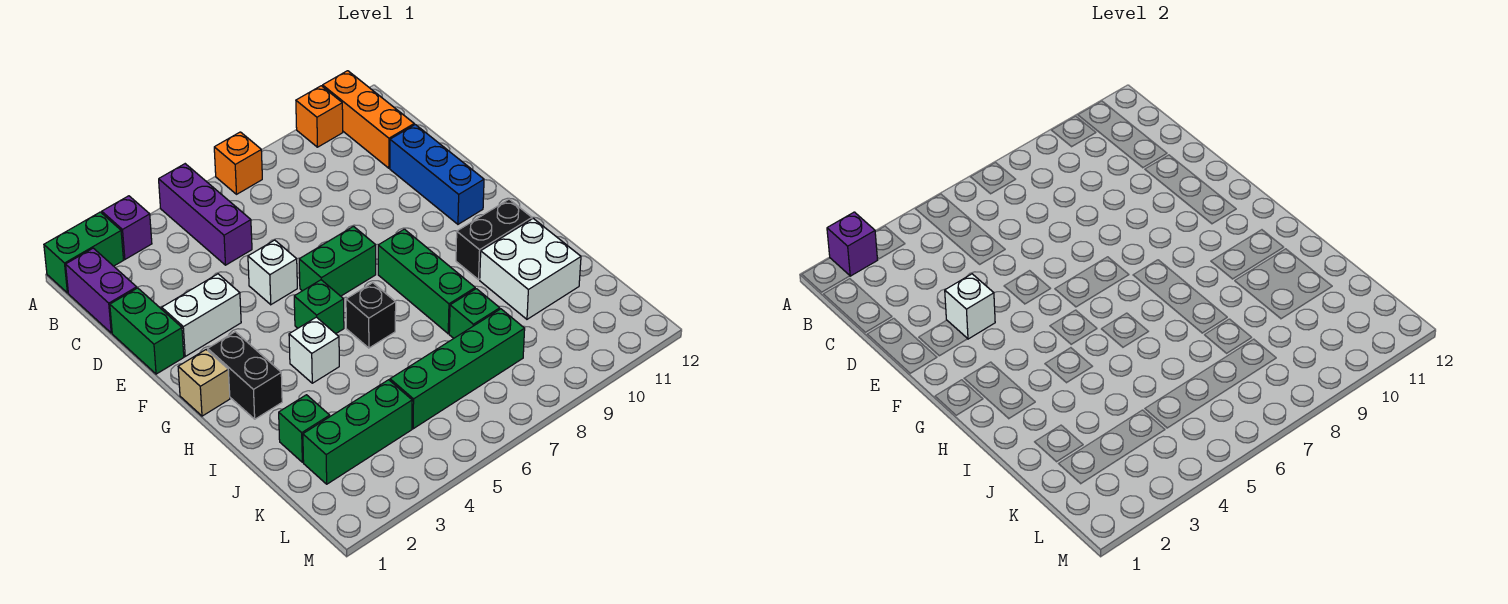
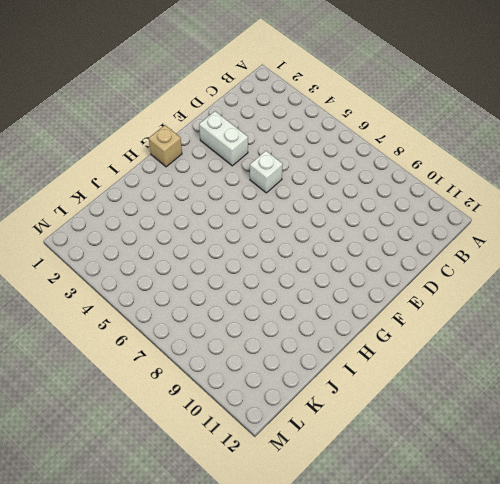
none -> green 1x2 brick [44,212,123,293]
none -> purple 1x1 brick [102,196,152,259]
none -> purple 1x3 brick [159,164,252,265]

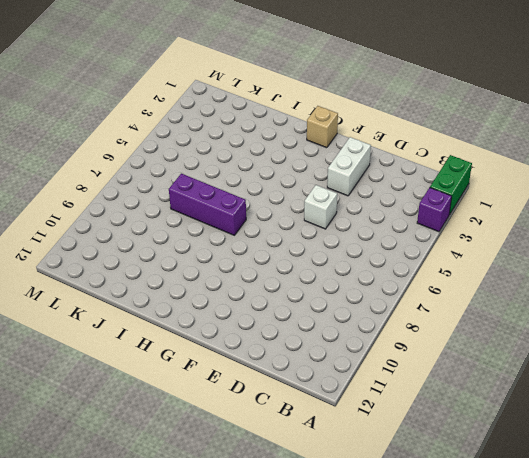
purple 1x3 brick [169,174,246,235] -> purple 1x3 brick moved to [159,164,252,265]
none -> orange 1x1 brick [214,132,262,194]
none -> orange 1x1 brick [296,86,343,147]
none -> orange 1x3 brick [323,71,414,168]

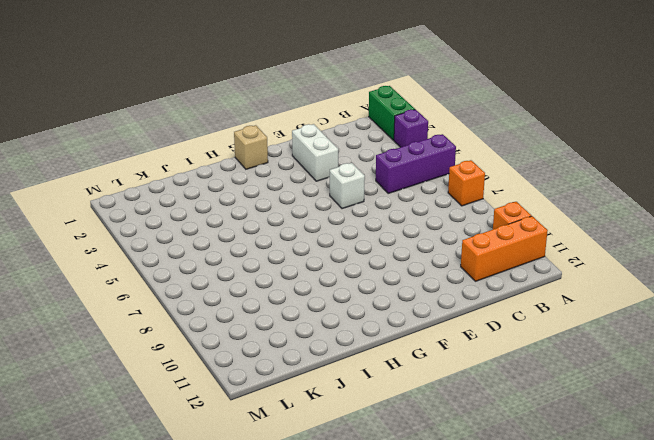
none -> purple 1x2 brick [66,248,137,333]
none -> green 1x2 brick [110,288,184,374]
none -> blue 1x3 brick [390,125,484,224]

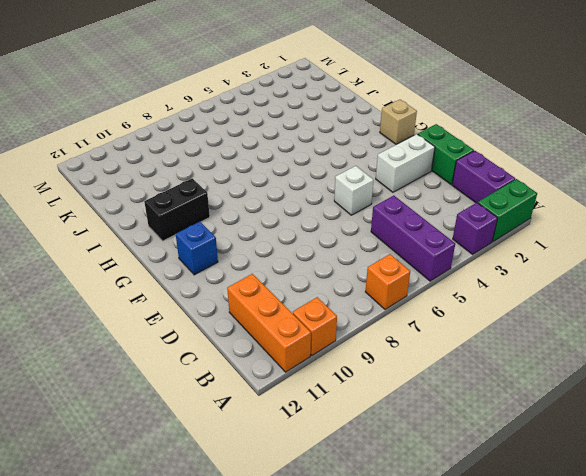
blue 1x1 brick [176,222,218,275] -> blue 1x3 brick [390,125,484,224]
none -> green 1x2 brick [299,226,376,296]
none -> black 1x2 brick [208,332,282,419]
none -> green 1x1 brick [294,280,344,334]

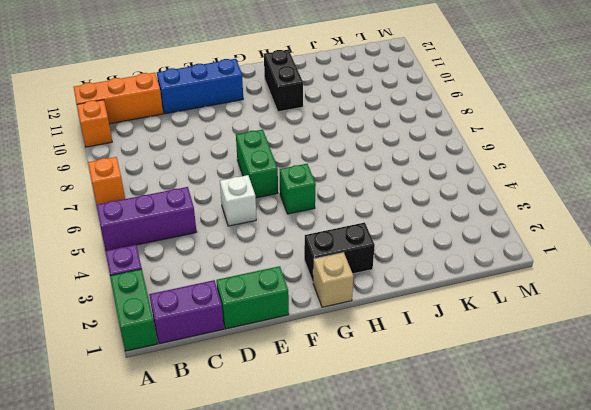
none -> white 1x2 brick [162,274,241,356]
none -> green 1x3 brick [378,229,475,334]
none -> white 1x1 brick [289,317,339,383]

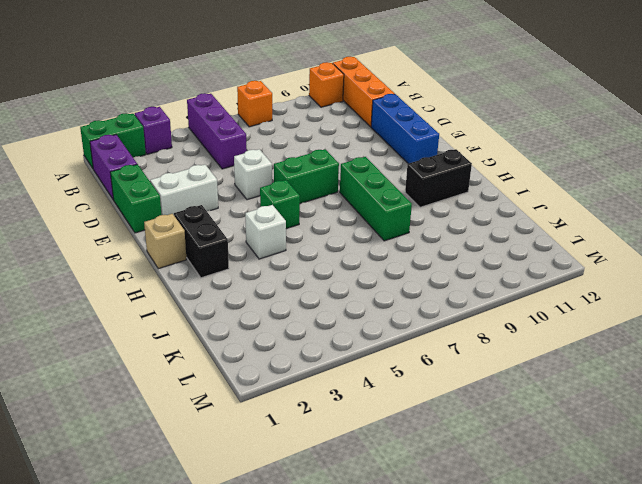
none -> black 1x1 brick [346,283,396,348]
none -> white 2x2 brick [480,219,581,319]
none -> green 1x1 brick [279,395,330,462]

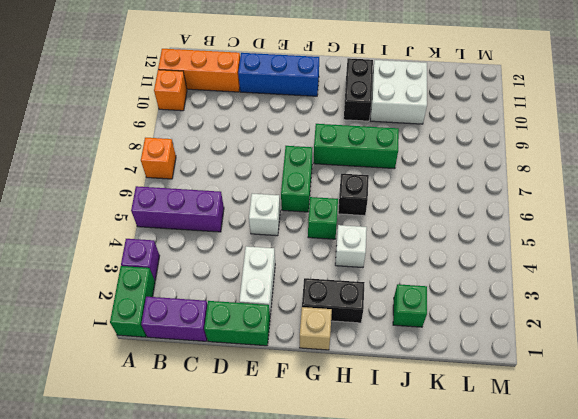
none -> green 1x1 brick [449,289,500,338]
none -> green 1x3 brick [303,380,412,484]
none -> green 1x4 brick [390,309,525,429]

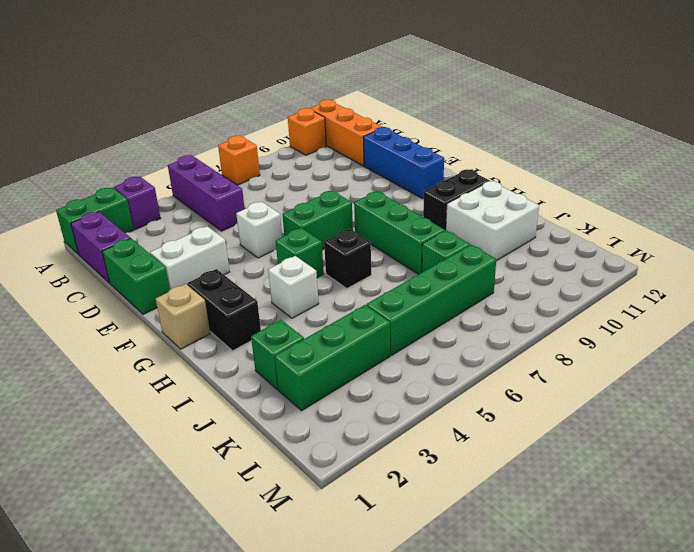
none -> purple 1x1 brick [827,212,877,276]
none -> white 1x1 brick [945,274,995,339]

